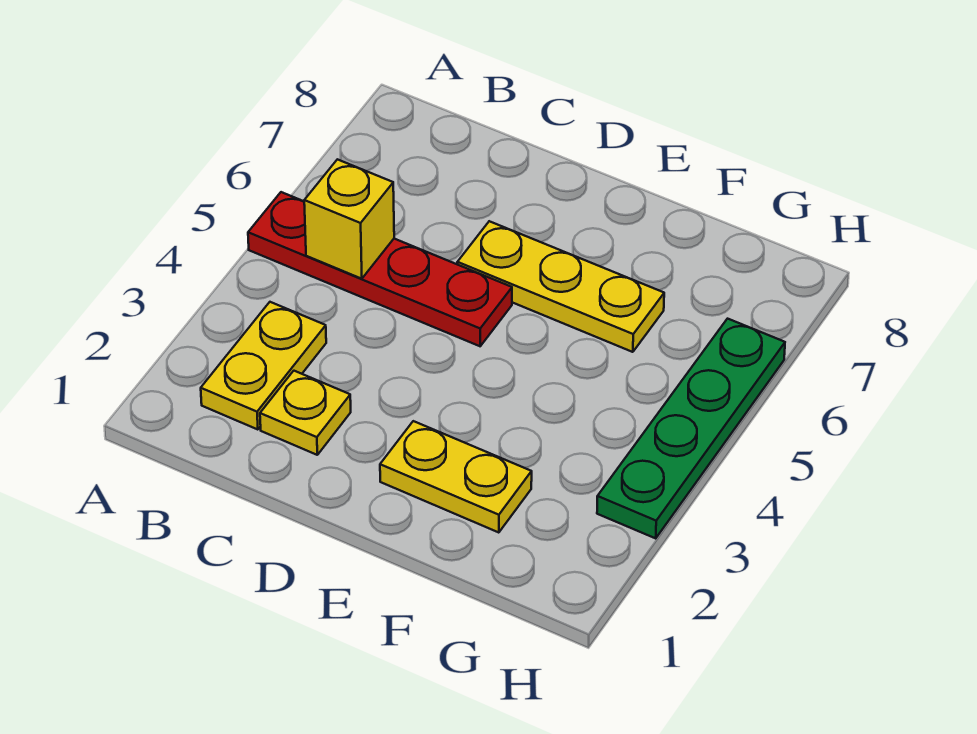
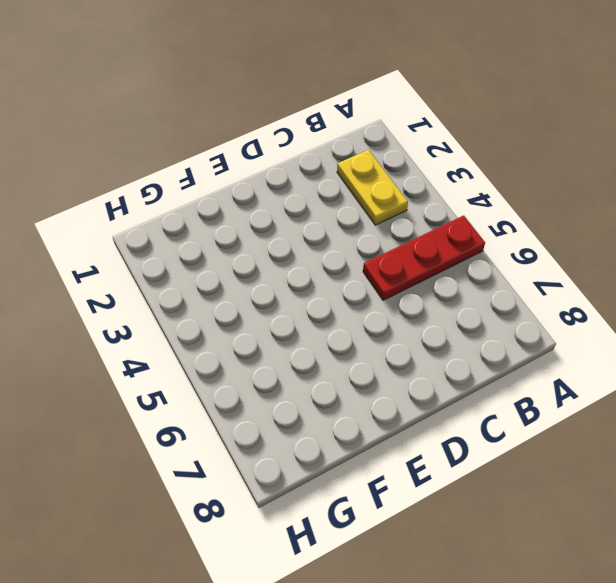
red 1x3 plate [363,215,485,300] -> red 1x4 plate [248,192,512,346]
none -> yellow 1x1 plate [260,371,351,455]
none -> yellow 1x3 plate [457,221,664,352]

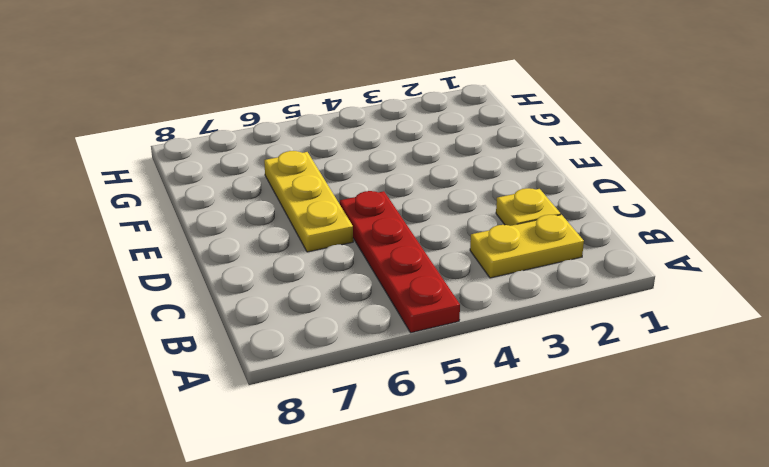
none -> yellow 1x2 plate [380,421,532,533]
none -> green 1x4 plate [597,319,785,538]

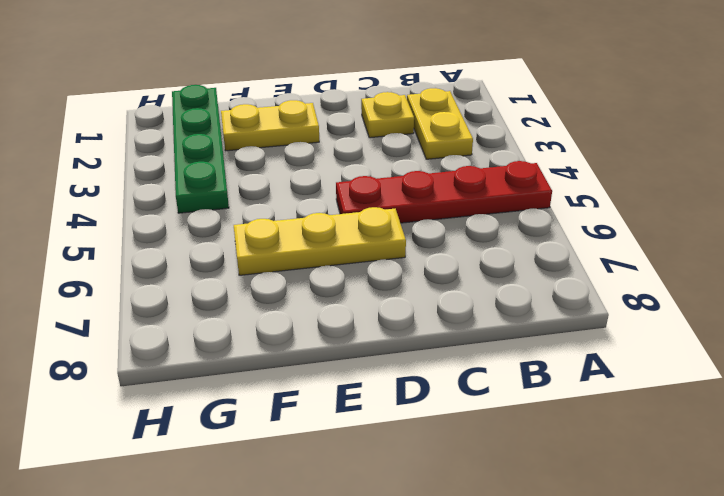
green 1x4 plate [172,85,229,213] -> green 1x4 plate moved to [597,319,785,538]
none -> yellow 1x1 brick [304,159,394,279]

